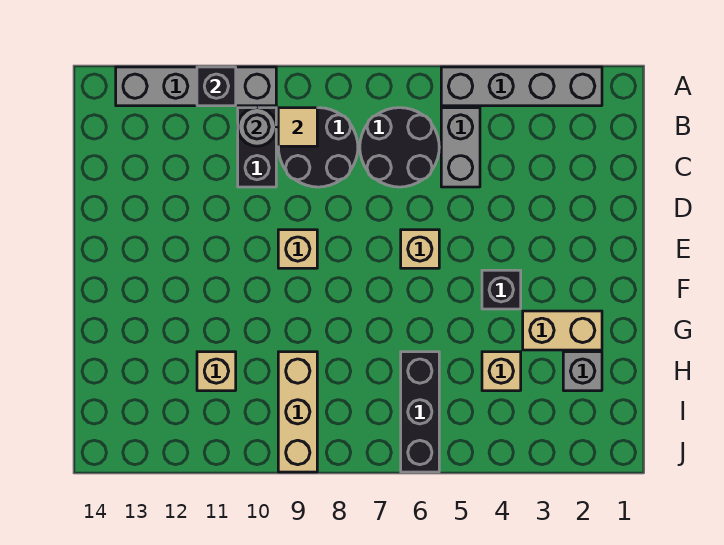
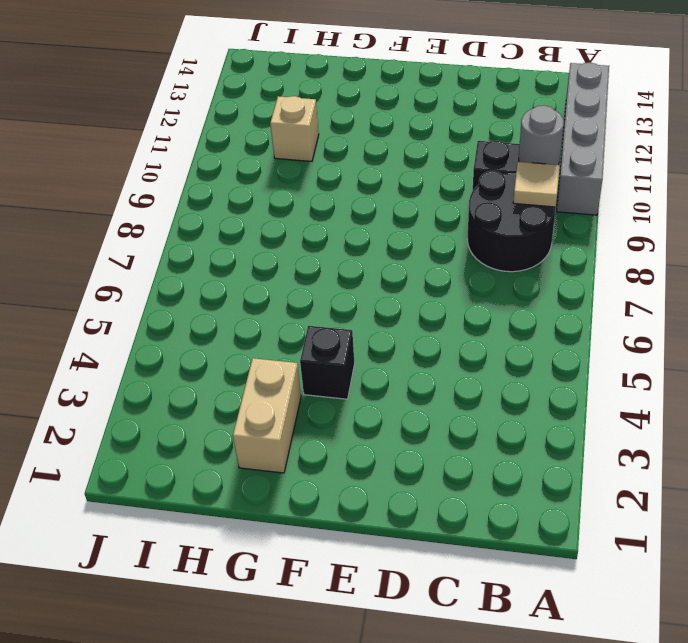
none -> grey 1x4 brick [441,67,602,106]
none -> grey 1x2 brick [441,108,480,187]
none -> black 2x2 round brick [360,108,439,187]

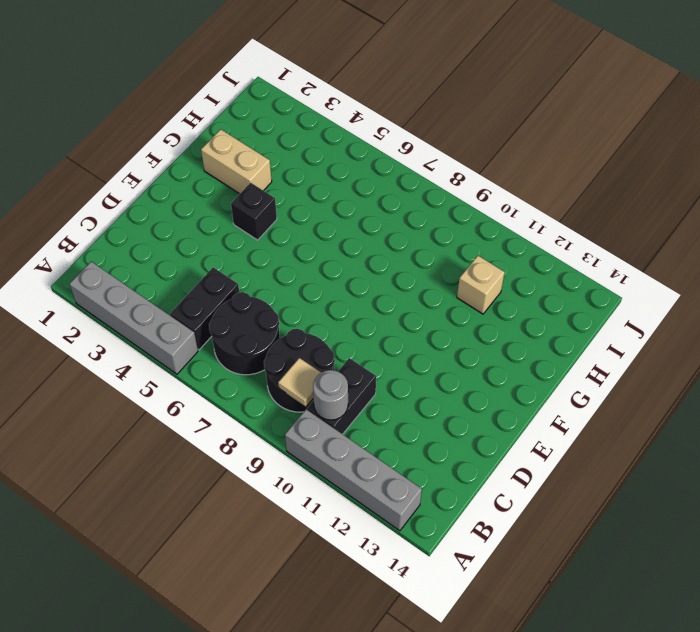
black 1x2 brick [170,267,239,350] -> grey 1x2 brick [441,108,480,187]
none -> tan 1x1 brick [401,230,439,268]
none -> tan 1x1 brick [278,230,317,268]
none -> grey 1x1 brick [563,352,602,391]

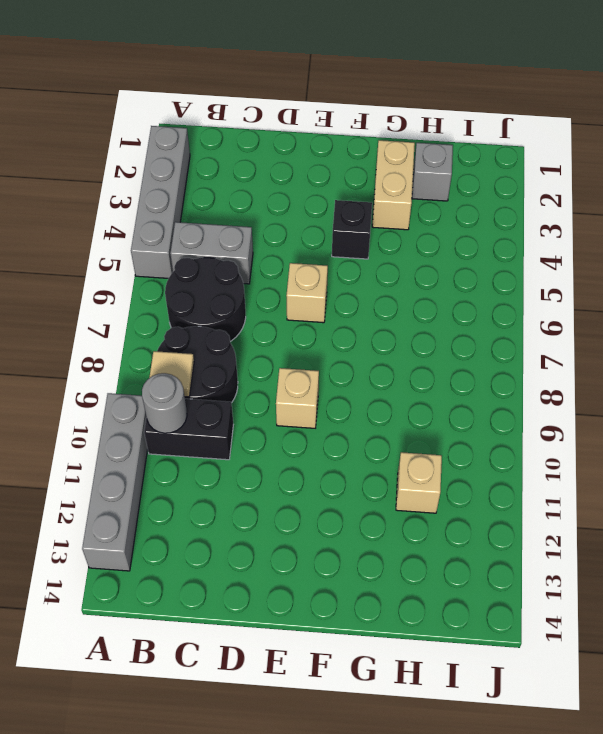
none -> tan 1x1 brick [482,352,521,391]
none -> black 1x3 brick [401,352,439,472]
none -> tan 1x3 brick [278,352,317,472]

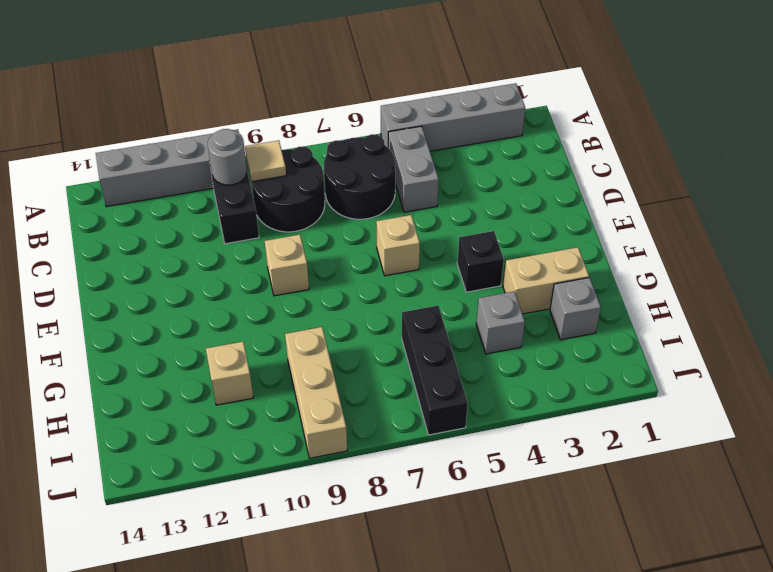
grey 1x1 brick [476,291,525,354] -> tan 1x1 brick [482,352,521,391]
none -> black 1x1 brick [197,67,236,106]

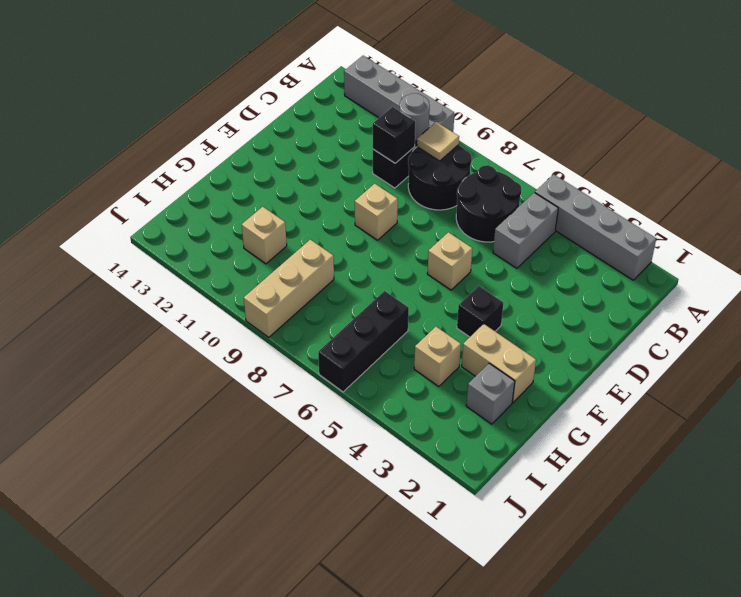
black 1x1 brick [373,107,415,163] -> black 1x1 brick moved to [197,67,236,106]

